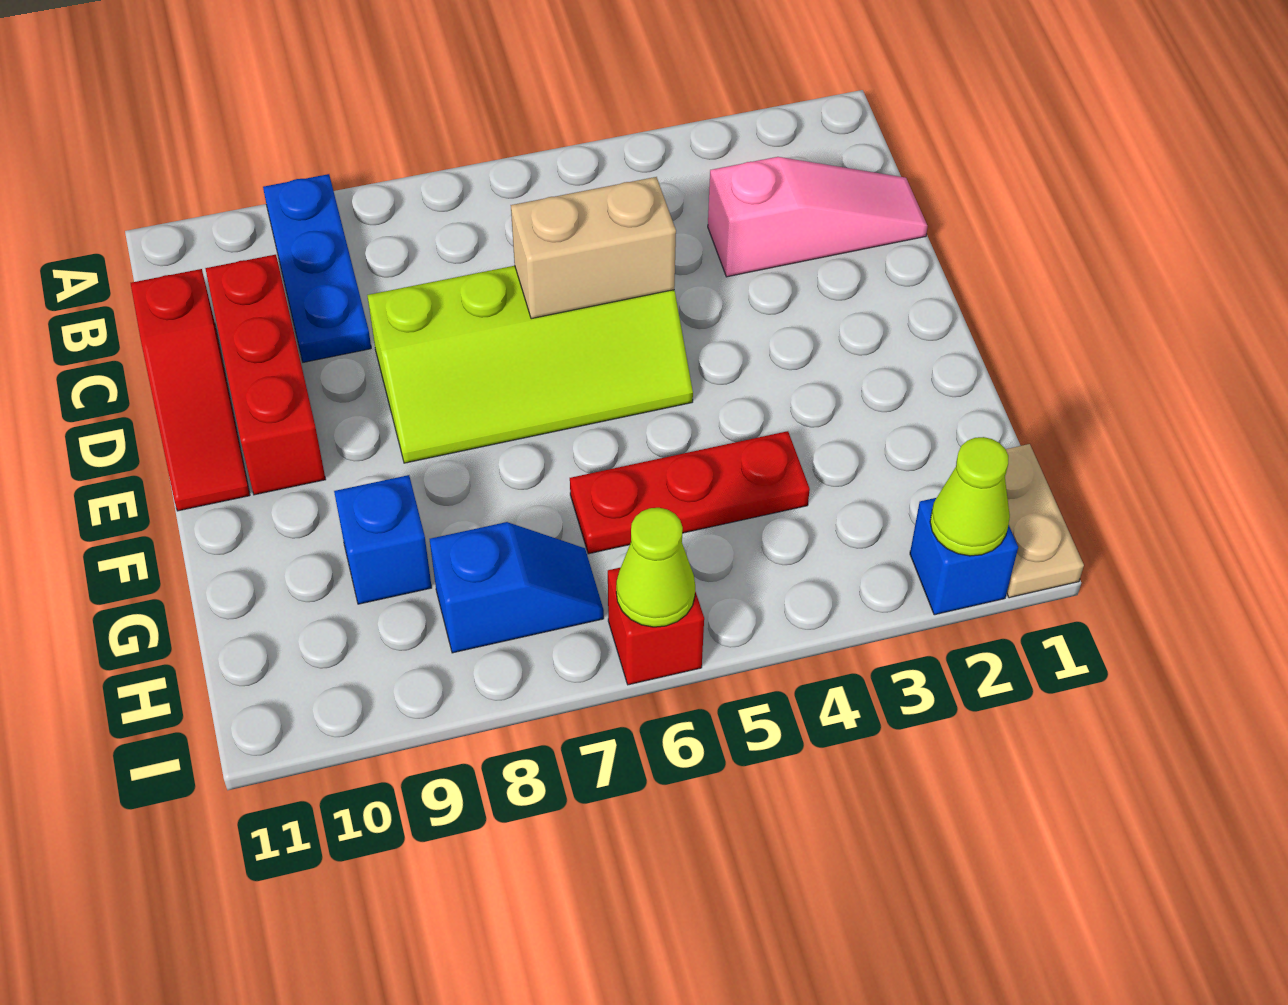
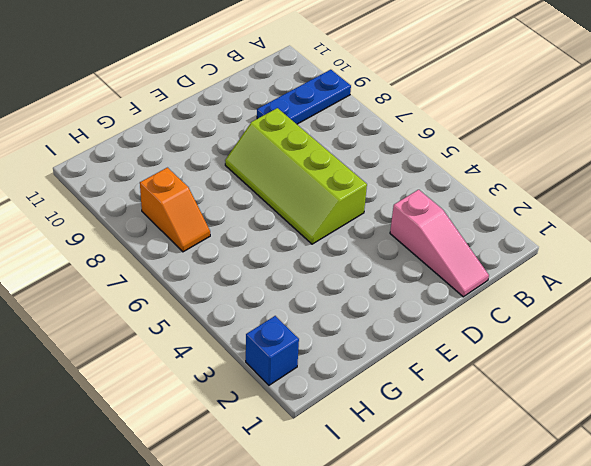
orange 1x2 slope [140,167,210,252] -> blue 1x2 slope [430,522,604,653]
none -> red 1x3 brick [205,255,326,495]
none -> red 1x3 slope [131,269,250,511]
none -> red 1x3 plate [570,431,810,554]

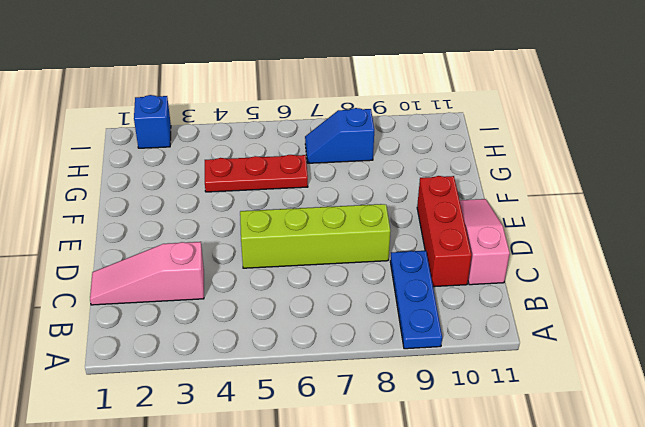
pink 1x3 slope [460,199,510,285] -> red 1x3 slope [131,269,250,511]
none -> blue 1x1 brick [334,475,432,604]
none -> tan 1x2 plate [1005,444,1084,598]
none -> red 1x1 brick [608,568,704,685]

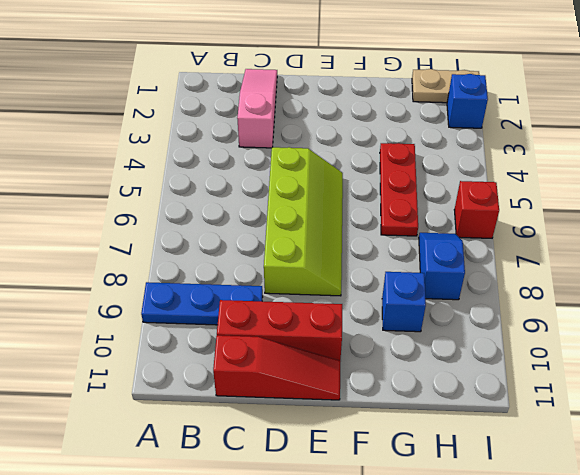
none -> tan 1x2 brick [511,177,676,319]
none -> lime 1x1 cone [930,437,1010,556]
none -> lime 1x1 cone [616,508,695,627]

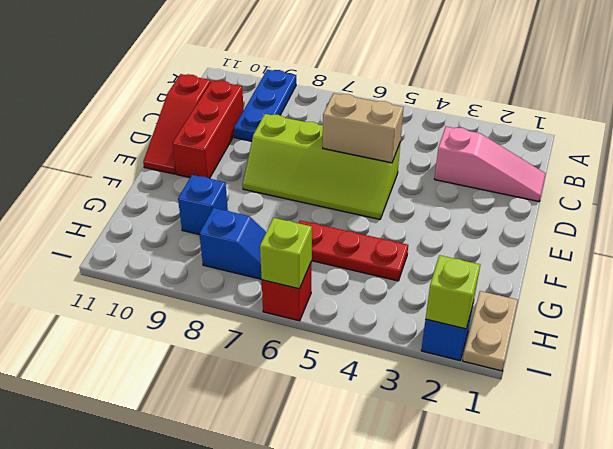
lime 1x1 brick [426,255,480,329] -> lime 1x1 cone [930,437,1010,556]
lime 1x1 brick [260,218,312,289] -> lime 1x1 cone [616,508,695,627]

